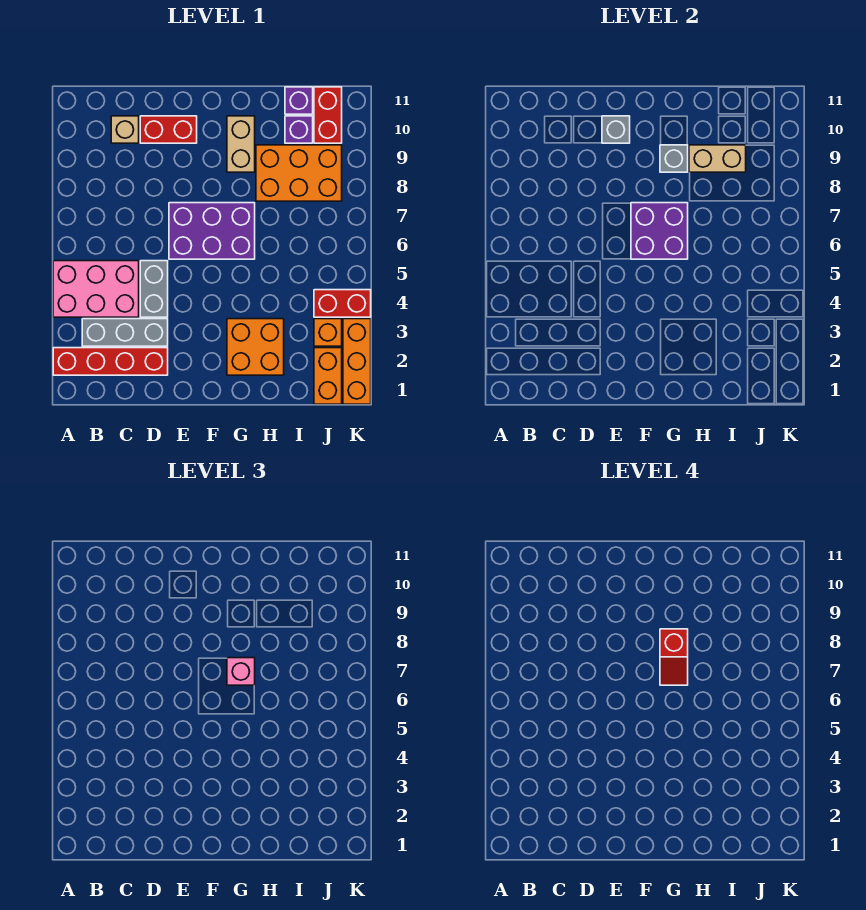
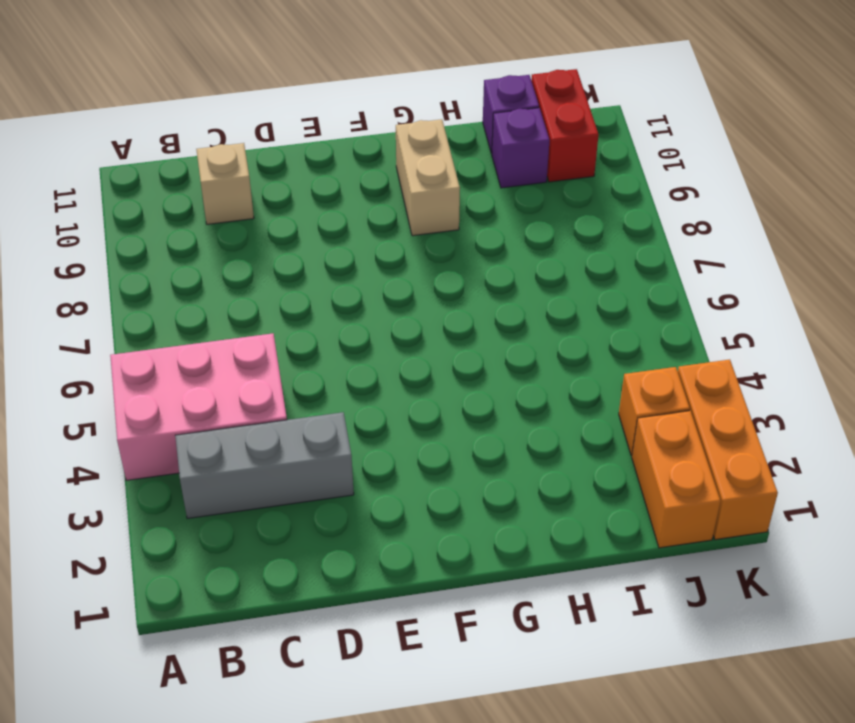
none -> red 1x4 brick [53,348,168,375]
none -> grey 1x2 brick [140,261,168,317]
none -> red 1x2 brick [140,116,197,143]

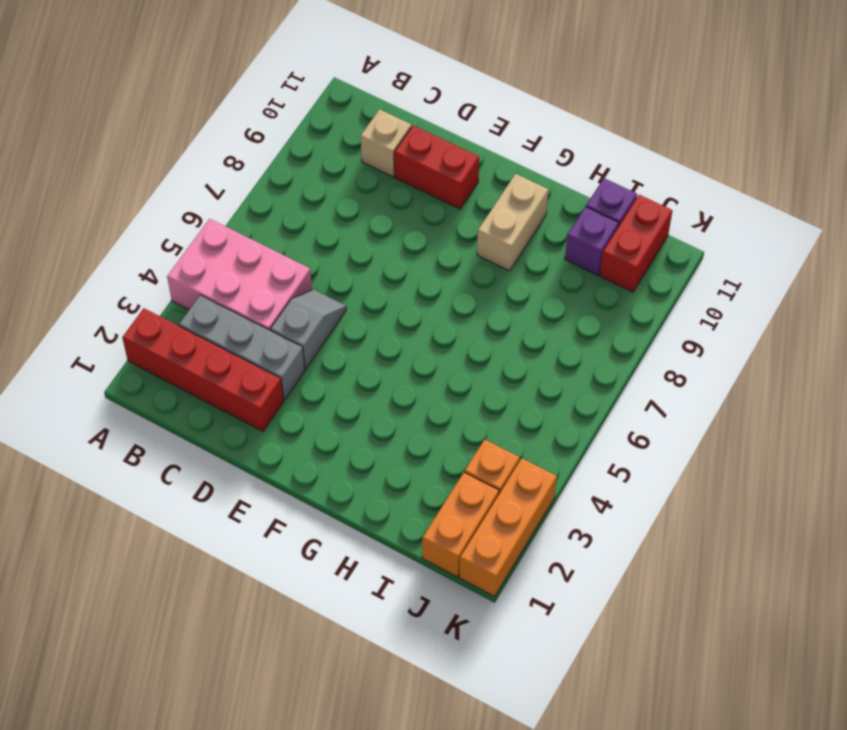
grey 1x2 slope [270,290,346,369] -> grey 1x2 brick [140,261,168,317]
none -> purple 2x3 brick [169,203,255,259]
none -> orange 2x2 brick [227,319,284,375]
none -> orange 2x3 brick [256,145,342,201]

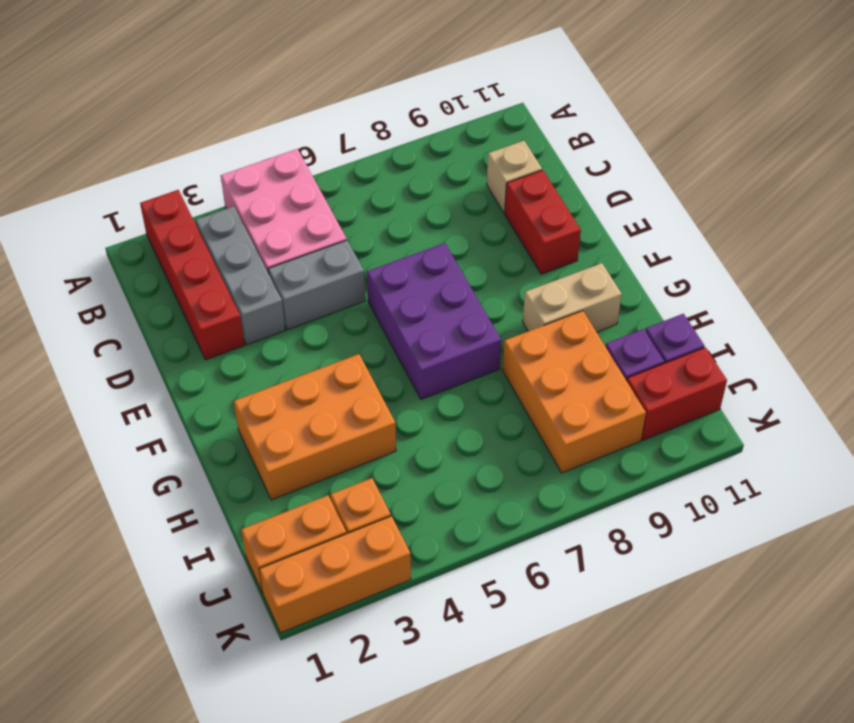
orange 2x3 brick [234,354,396,500] -> orange 2x2 brick [227,319,284,375]
none -> red 1x2 brick [314,290,371,317]
none -> grey 1x1 brick [602,116,630,143]
none -> purple 2x2 brick [631,203,688,259]

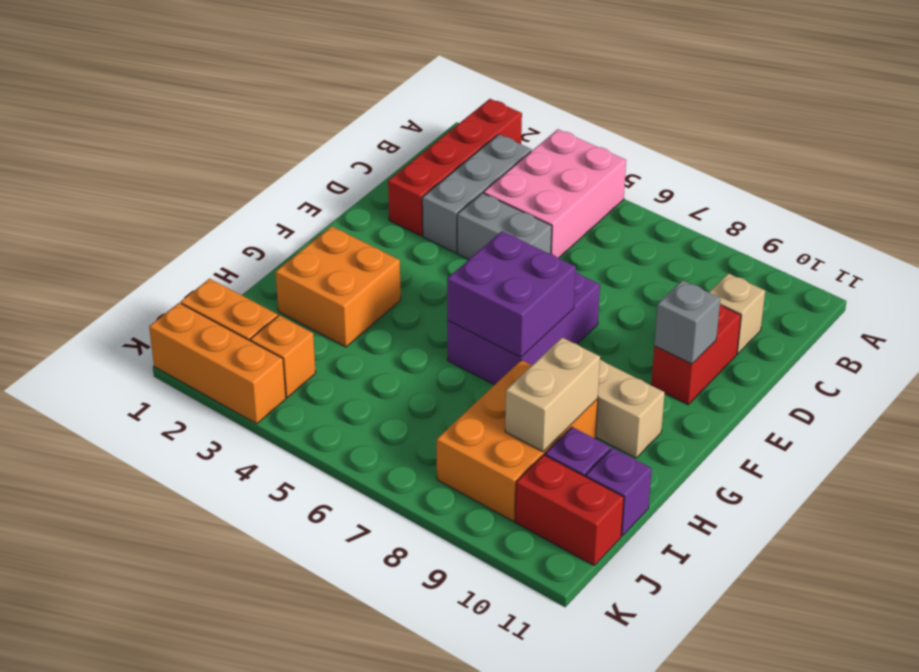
none -> red 1x2 brick [314,290,371,317]
none -> grey 1x1 brick [660,145,688,172]
none -> pink 1x1 brick [227,658,255,685]

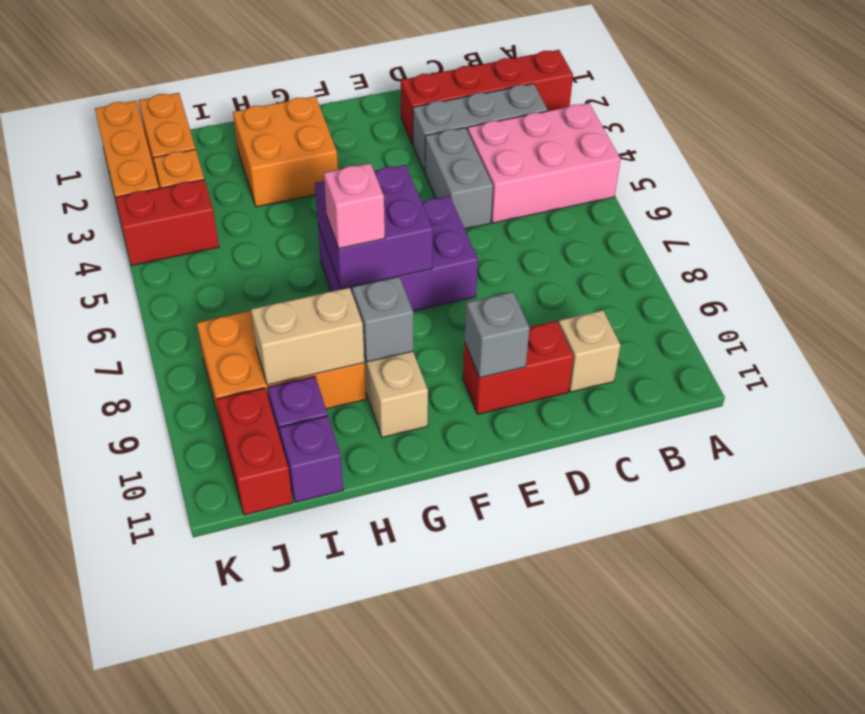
none -> red 1x2 slope [660,629,688,685]

